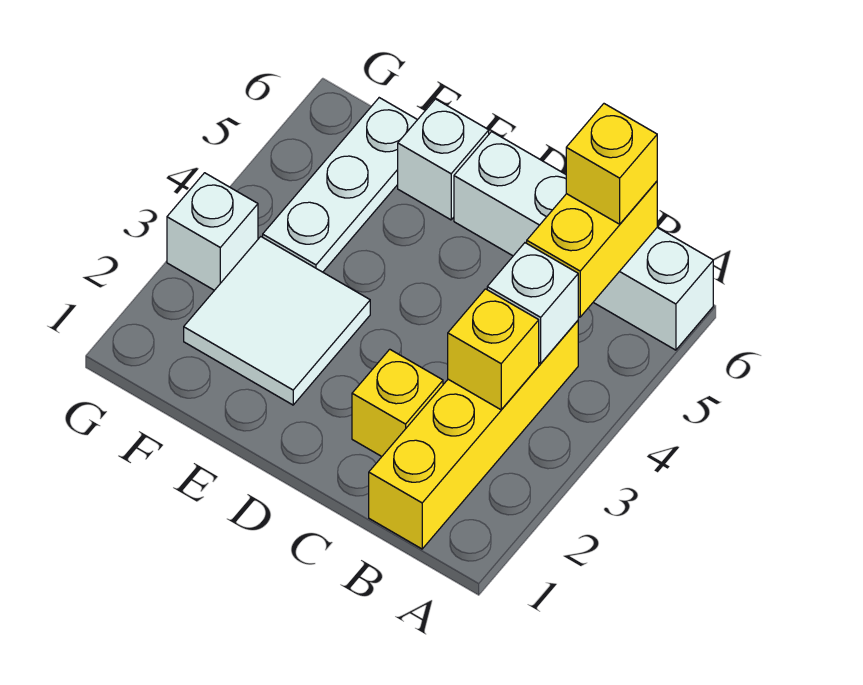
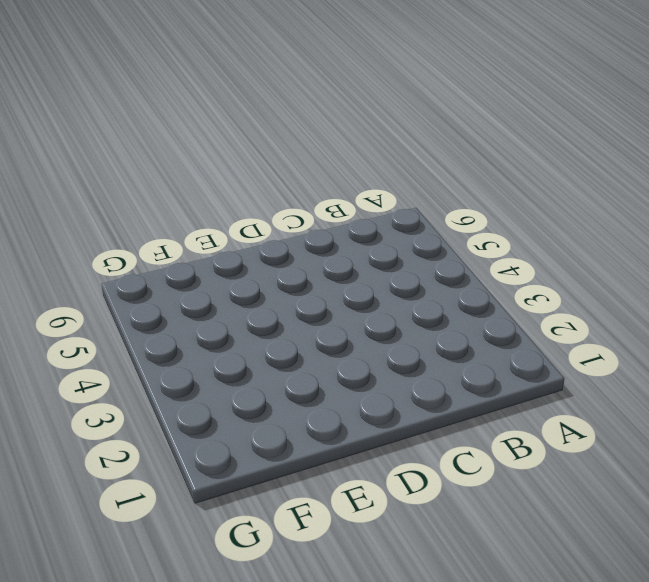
none -> white 1x4 brick [454,132,713,350]
none -> yellow 1x4 brick [369,321,578,549]

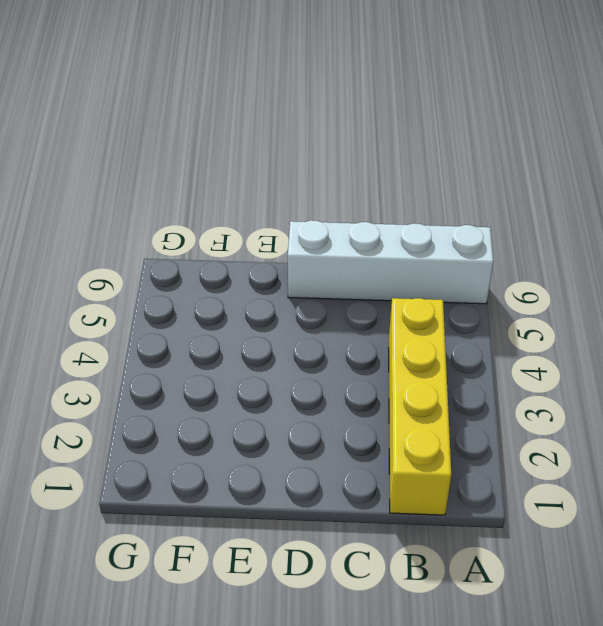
none -> yellow 1x1 brick [352,349,443,456]
none -> white 2x2 tile [184,237,370,405]

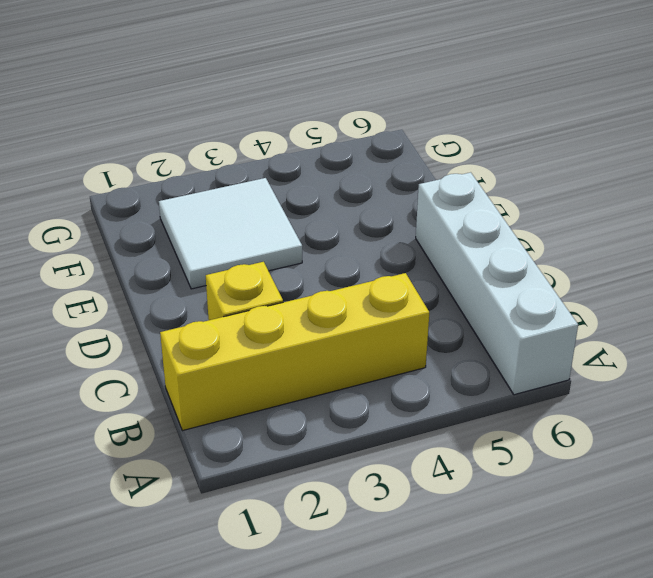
none -> white 1x1 brick [398,99,489,220]
none -> white 1x3 plate [263,98,417,272]

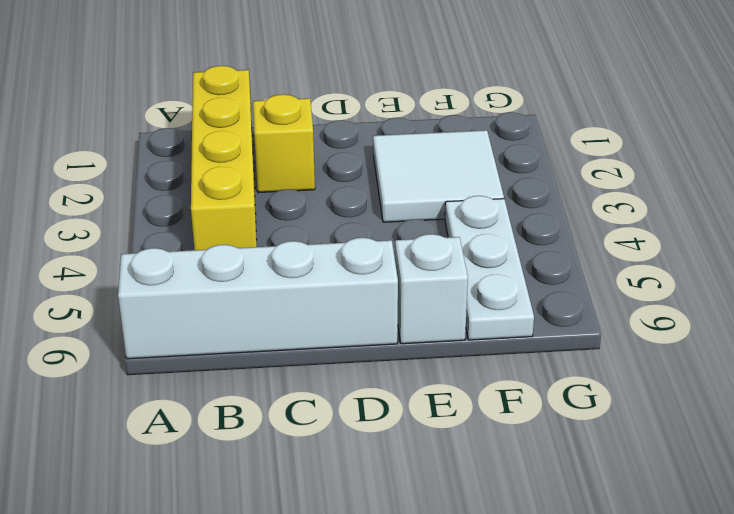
none -> white 1x1 brick [167,173,258,290]
none -> yellow 1x1 brick [448,289,539,410]

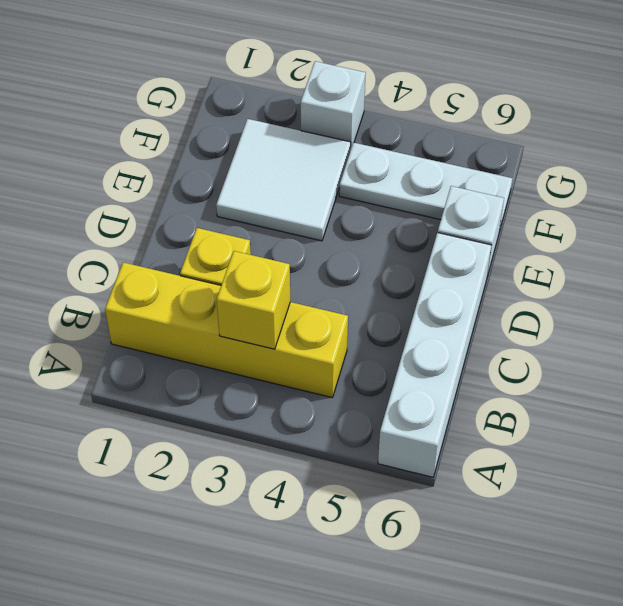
none -> white 1x1 brick [487,243,578,363]
none -> yellow 1x2 brick [527,181,657,317]

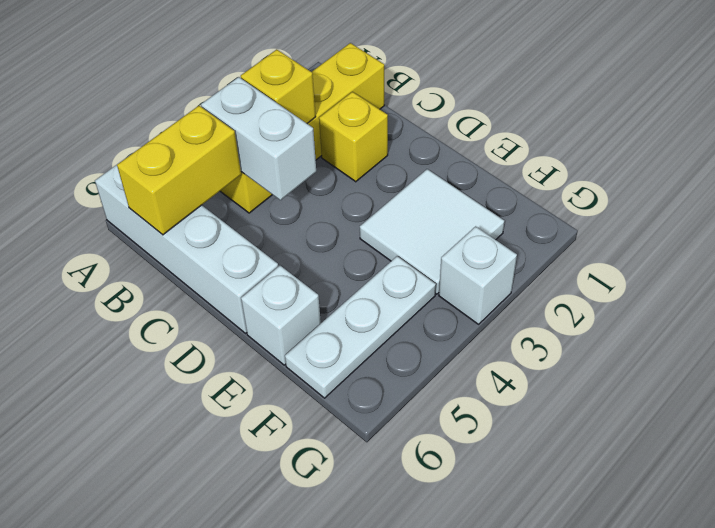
white 1x2 brick [201,77,316,200] -> white 1x1 brick [487,243,578,363]
none -> yellow 1x1 brick [566,104,657,224]

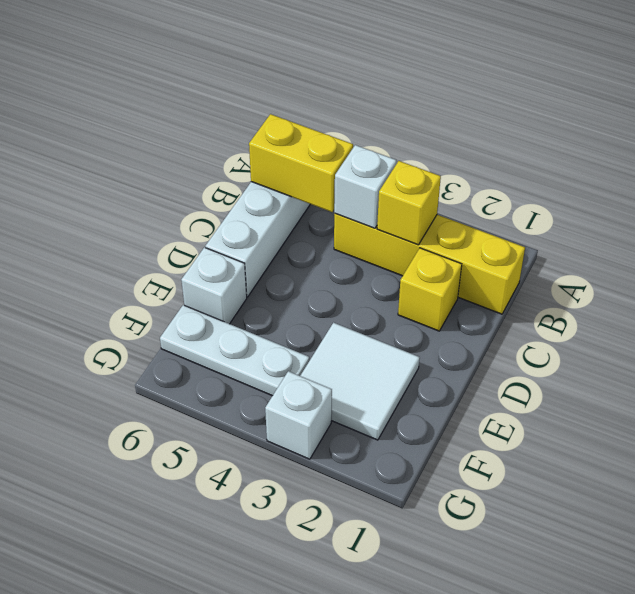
none -> yellow 1x1 brick [566,104,657,224]

